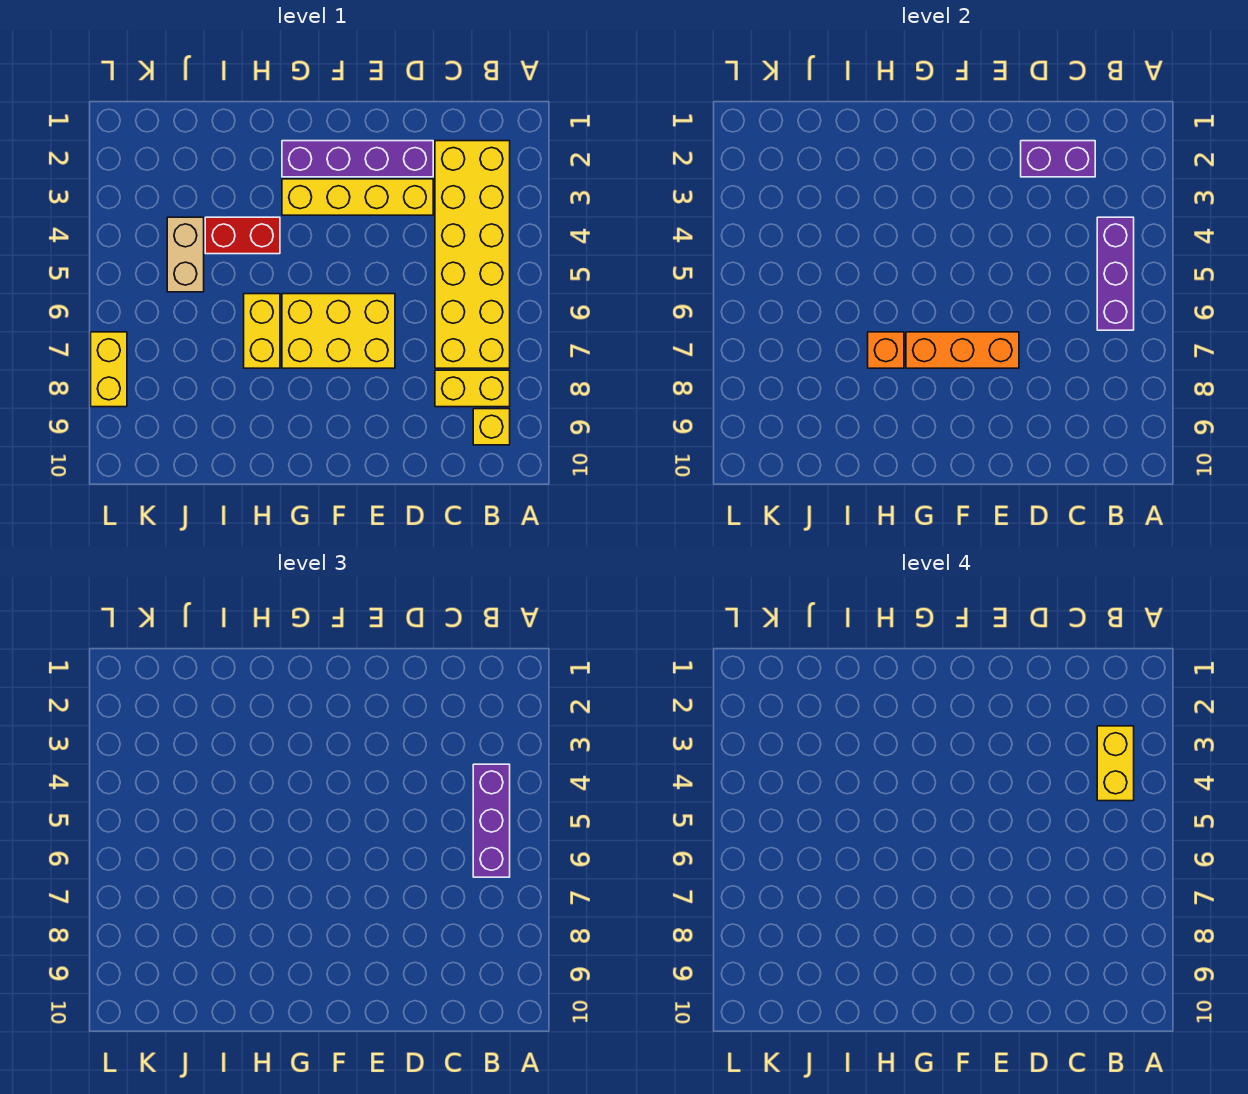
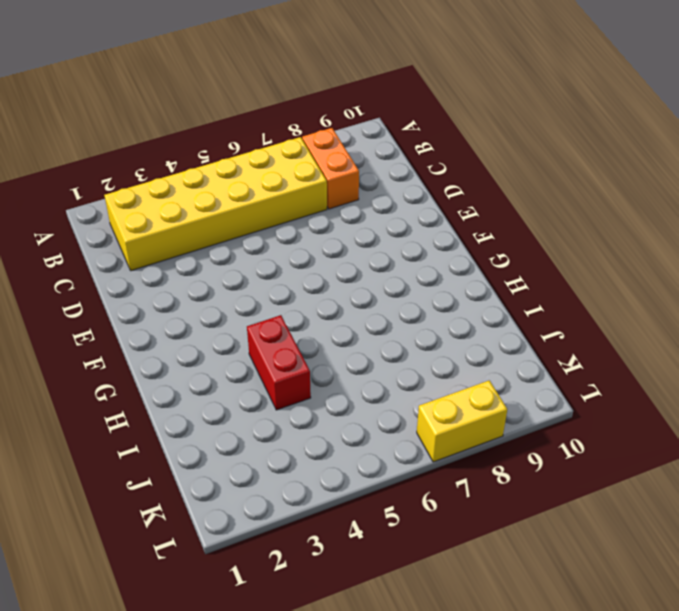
orange 1x2 brick [302,128,359,209] -> yellow 1x2 brick [435,370,510,407]
none -> yellow 1x1 brick [473,409,510,445]
none -> purple 1x4 brick [282,141,433,177]
none -> yellow 1x4 brick [282,179,433,215]

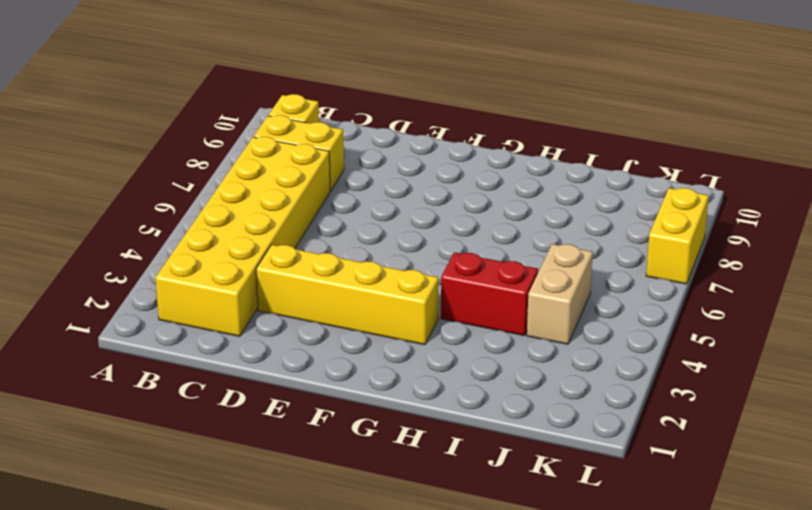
none -> purple 1x4 brick [282,141,433,177]
none -> yellow 2x3 brick [282,294,395,368]
none -> yellow 1x2 brick [244,294,280,368]

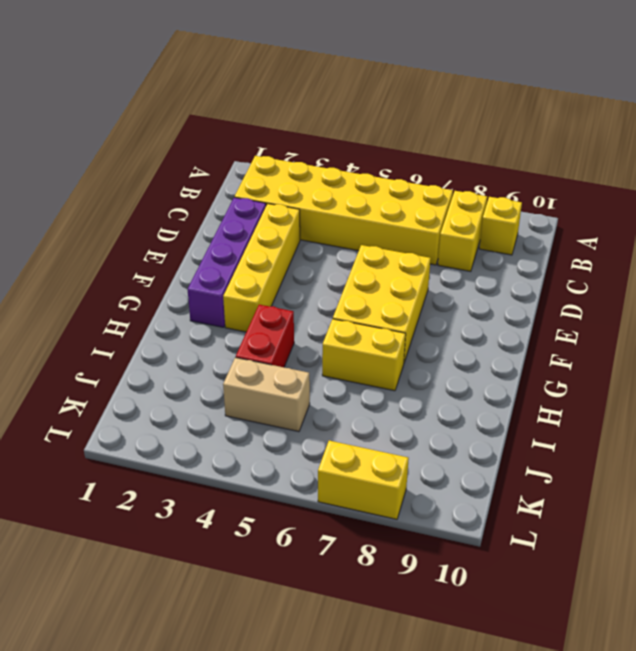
none -> purple 1x3 brick [1097,217,1134,330]
none -> purple 1x2 brick [1021,141,1095,177]
none -> orange 1x3 brick [906,332,1019,368]

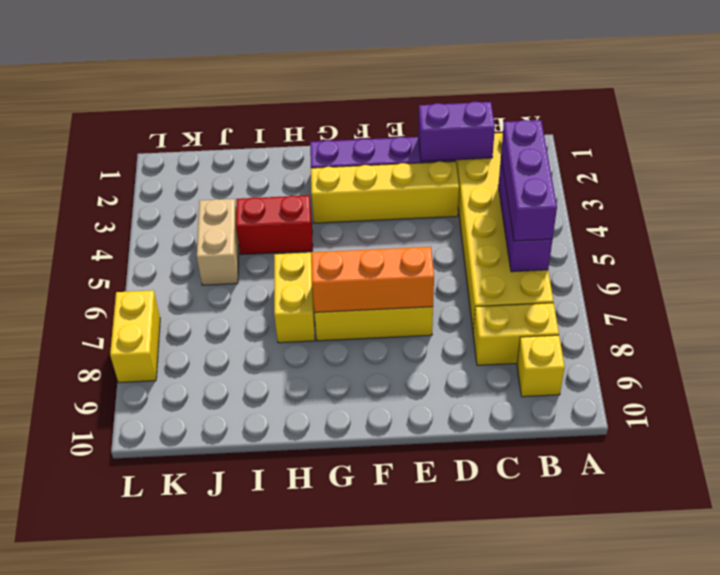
none -> orange 1x1 brick [868,332,904,368]
none -> yellow 1x2 brick [1097,726,1134,801]

